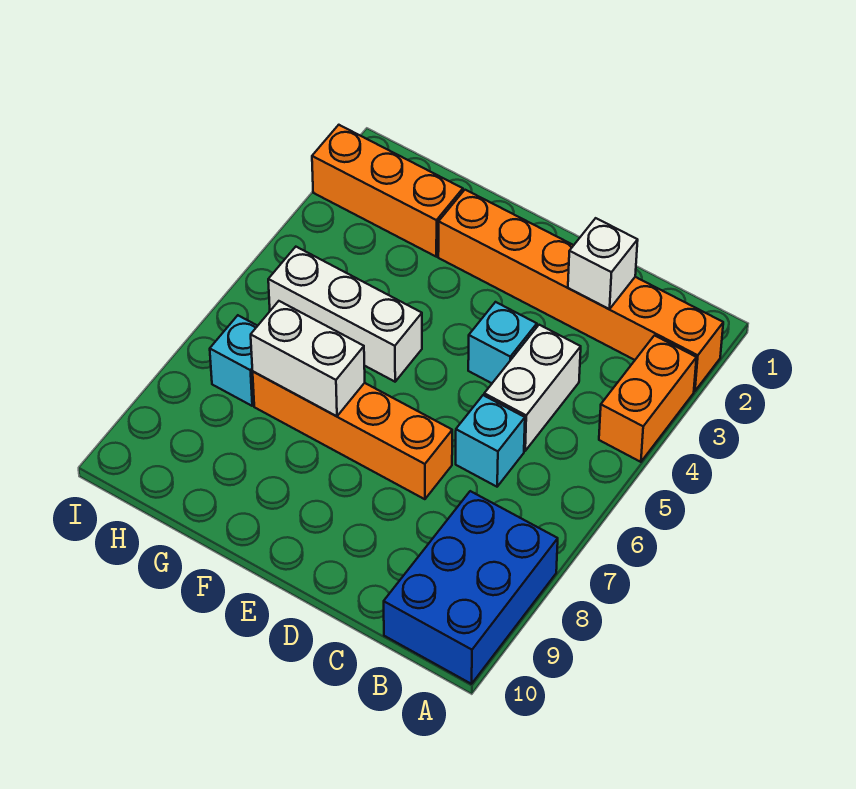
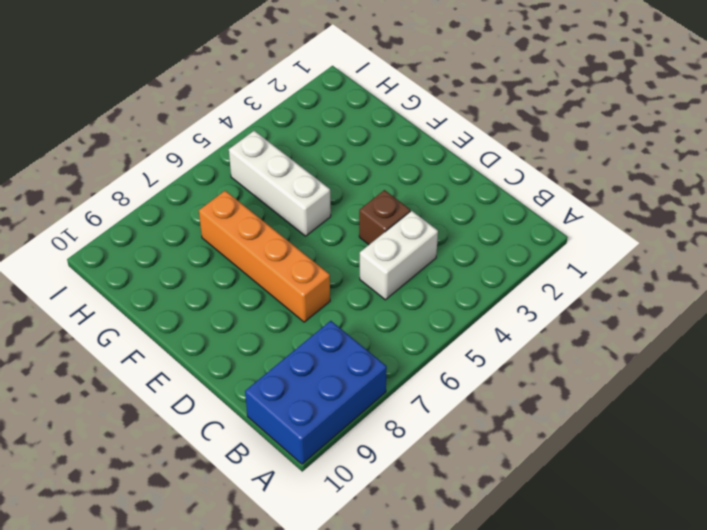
brown 1x1 brick [359,190,410,245] -> cyan 1x1 brick [468,302,537,383]
none -> orange 1x6 brick [438,190,723,391]
none -> orange 1x2 brick [599,336,697,462]
none -> cyan 1x1 brick [456,395,525,487]

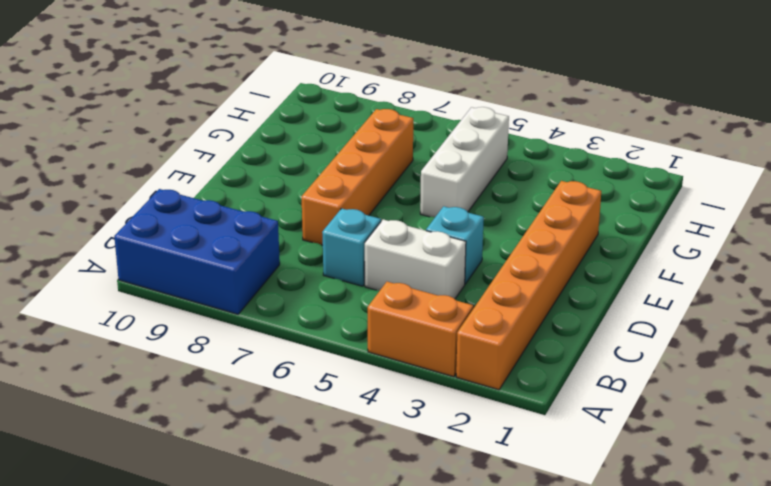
none -> orange 1x3 brick [312,125,463,257]
none -> cyan 1x1 brick [210,315,257,406]
none -> white 1x1 brick [568,218,638,309]

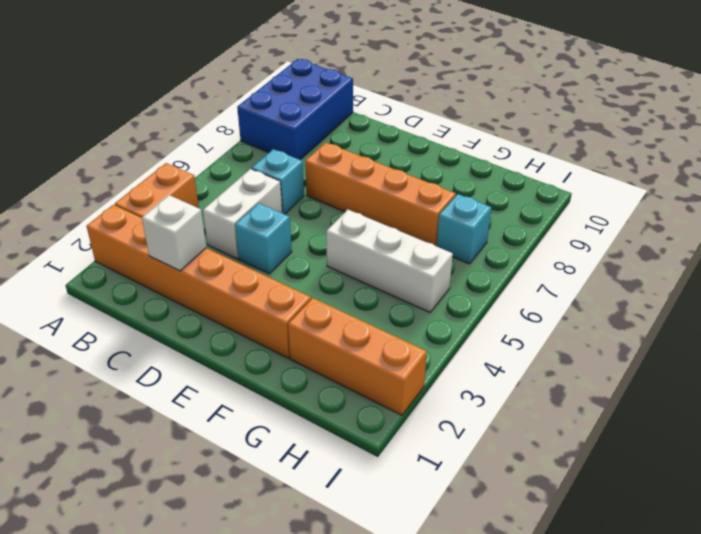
none -> white 1x2 brick [251,301,365,416]

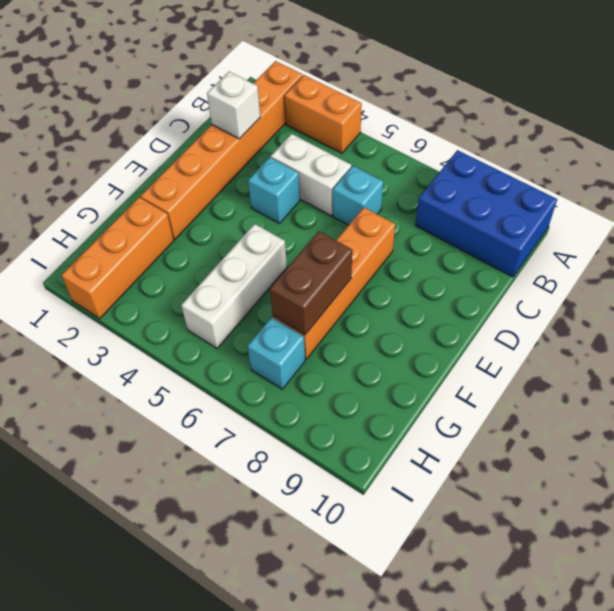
brown 1x2 brick [270,231,352,335] -> white 1x2 brick [251,301,365,416]

